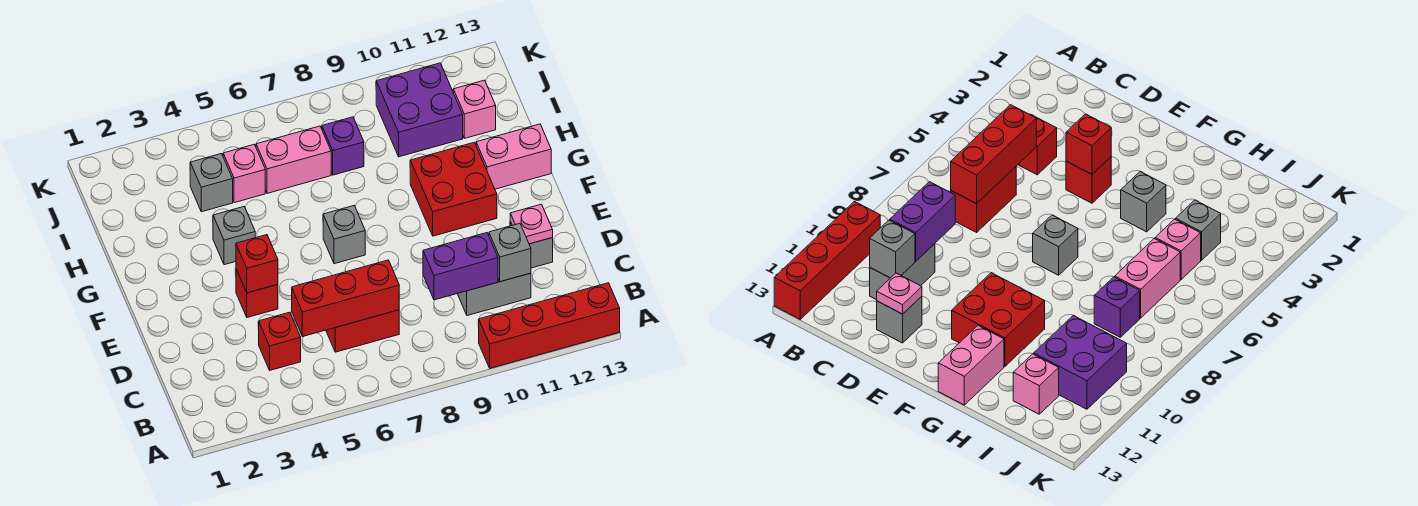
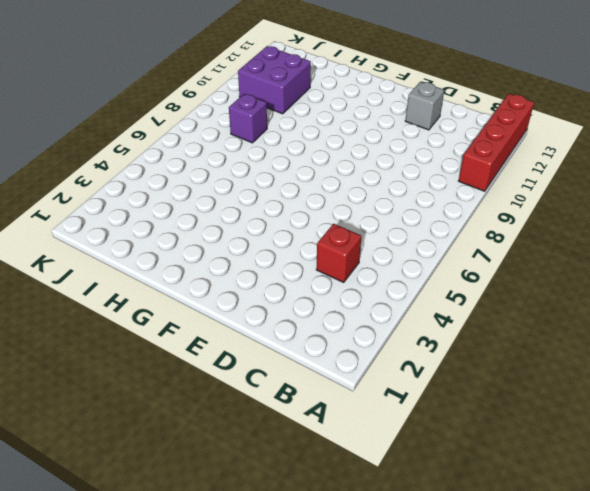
none -> red 1x2 brick [326,310,399,352]
none -> grey 1x2 brick [457,273,531,316]
none -> red 1x1 brick [236,269,278,318]

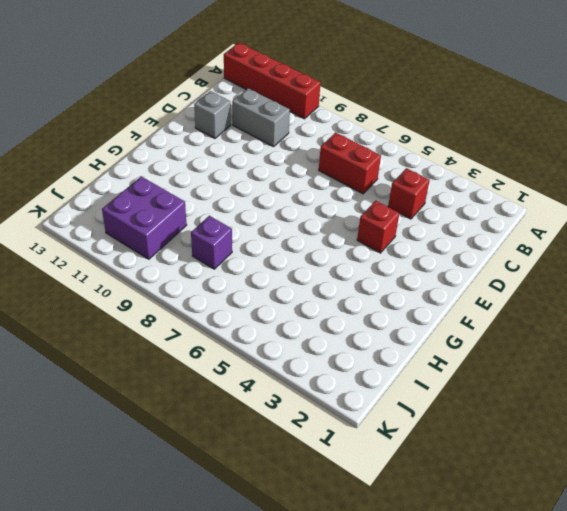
none -> grey 1x1 brick [323,206,365,264]
none -> red 2x2 brick [410,142,497,236]
none -> grey 1x1 brick [213,207,255,265]

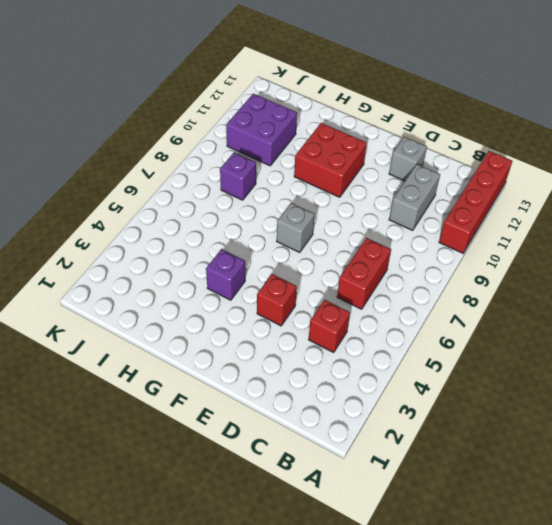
purple 1x1 brick [206,249,245,300] -> grey 1x1 brick [213,207,255,265]
none -> pink 1x2 brick [476,124,551,189]
none -> grey 1x1 brick [190,154,233,212]
none -> pink 1x1 brick [223,145,265,203]

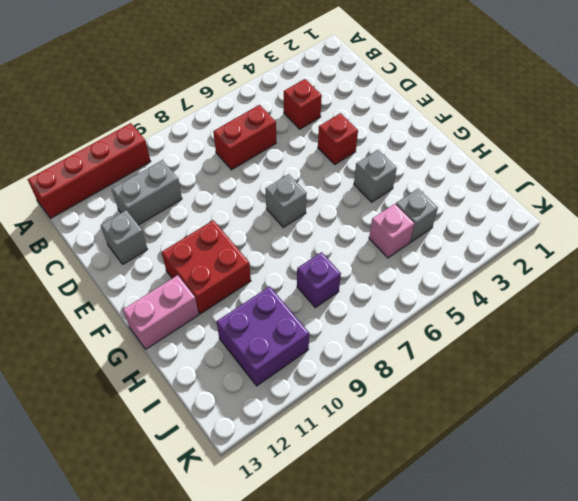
none -> pink 1x2 brick [256,126,331,193]
none -> pink 1x1 brick [453,80,496,138]
none -> red 1x3 brick [292,260,399,337]

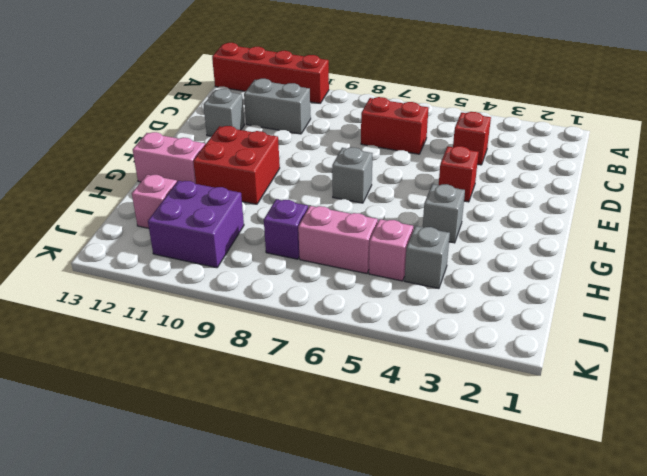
none -> red 1x3 brick [292,260,399,337]
none -> purple 1x2 brick [423,233,498,300]
none -> grey 1x1 brick [489,223,531,282]

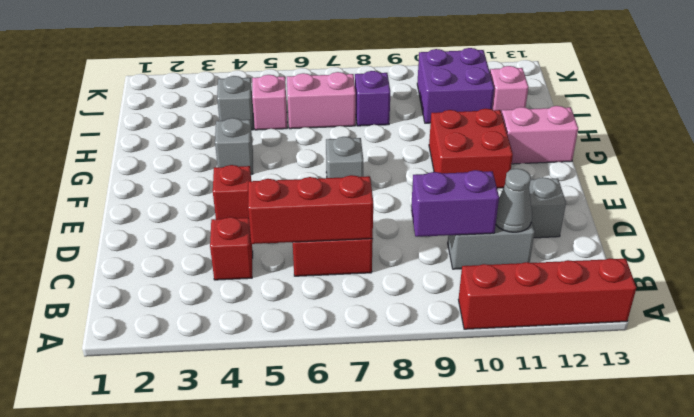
grey 1x1 cone [496,169,532,232] -> grey 1x1 brick [489,223,531,282]
none -> pink 1x1 plate [510,204,553,244]
none -> red 1x1 brick [236,235,278,293]

